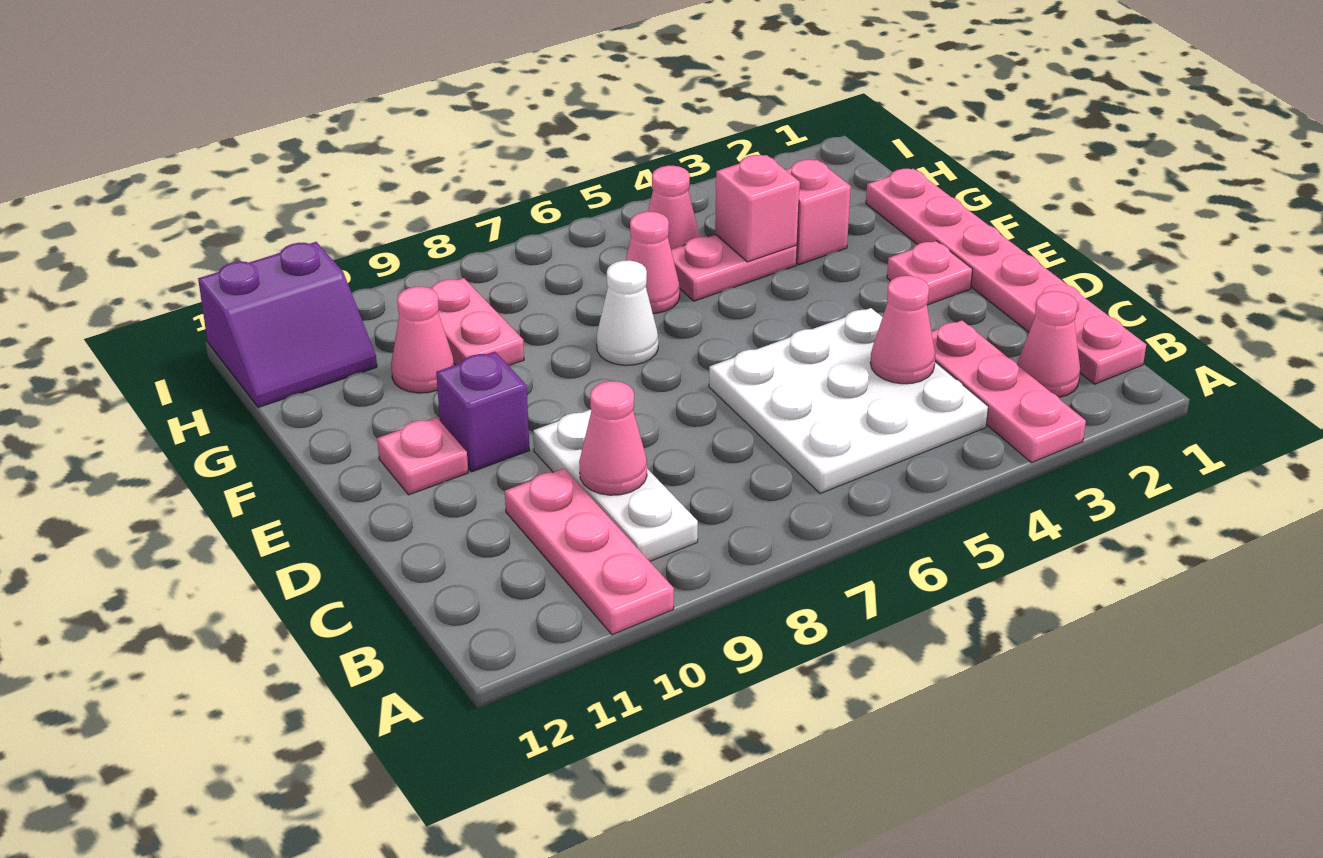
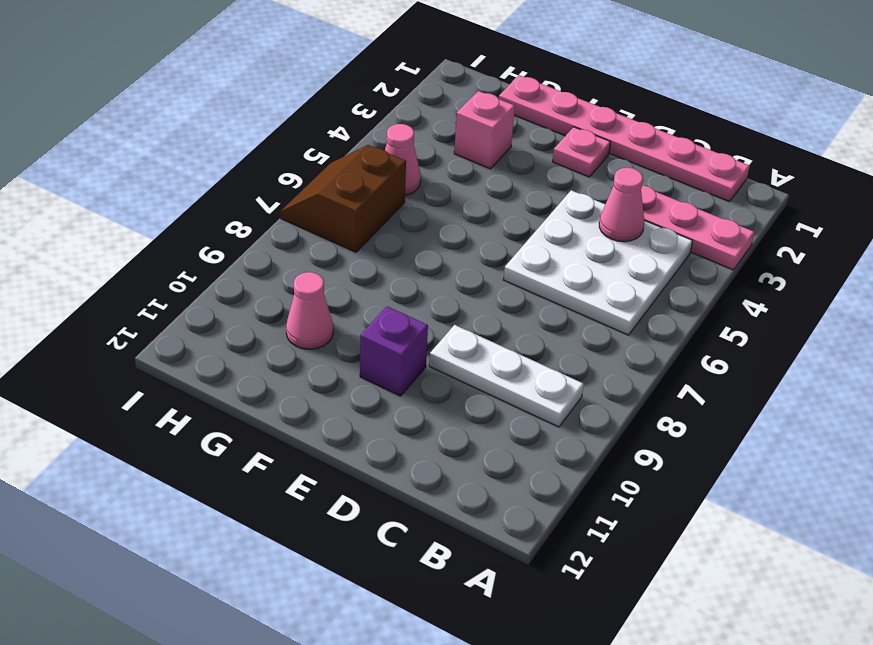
brown 2x2 slope [281,145,406,252] -> none
none -> pink 1x3 plate [505,469,674,635]
none -> pink 1x1 cone [1017,291,1080,397]
none -> pink 1x1 plate [377,417,468,495]

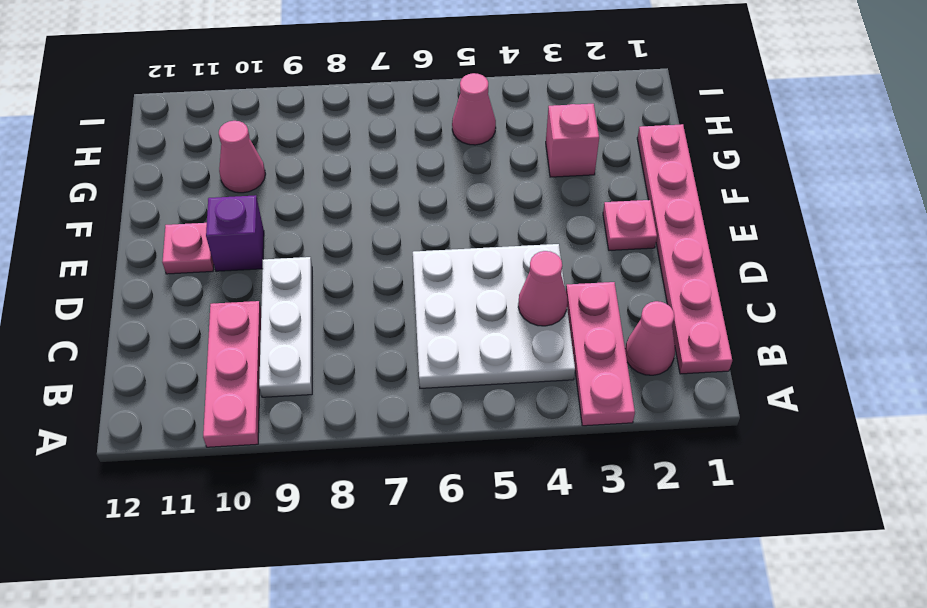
none -> white 1x1 cone [597,260,658,365]
none -> pink 1x2 plate [671,235,797,301]
none -> pink 1x1 cone [626,212,680,313]

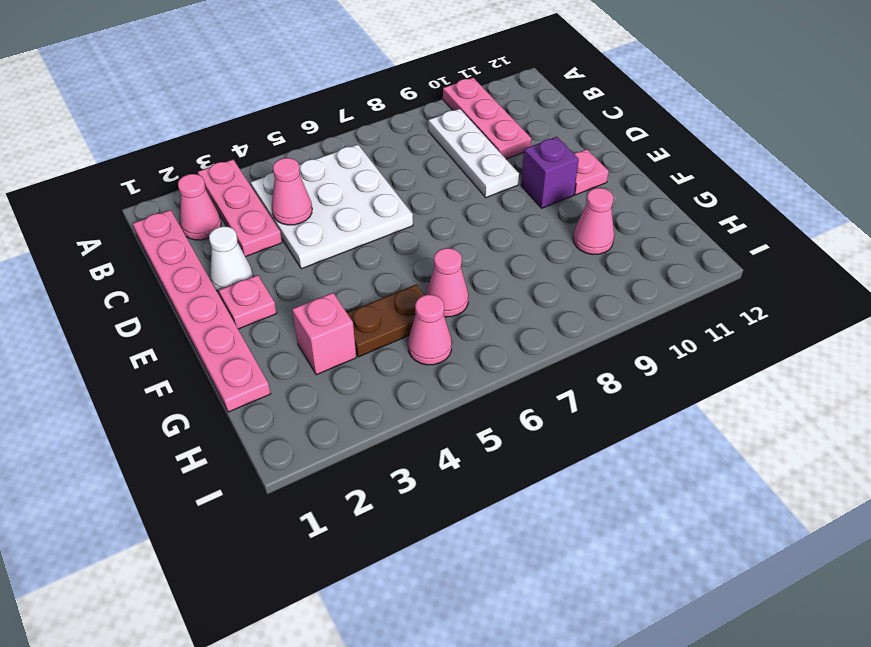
white 1x1 cone [209,226,253,291] -> white 1x1 cone moved to [597,260,658,365]
brown 1x2 plate [347,284,424,357] -> pink 1x2 plate [671,235,797,301]
none -> pink 1x2 plate [431,278,524,365]
none -> purple 2x2 slope [198,242,377,408]
none -> pink 1x1 cone [579,381,647,495]

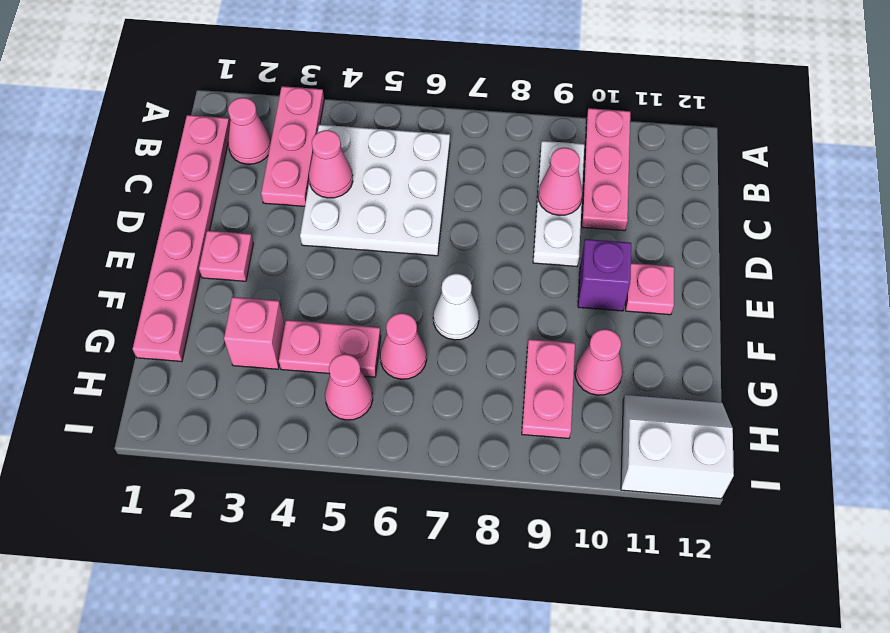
white 2x2 slope [621,395,734,499] -> purple 2x2 slope [198,242,377,408]
none -> pink 1x1 brick [715,155,800,262]

